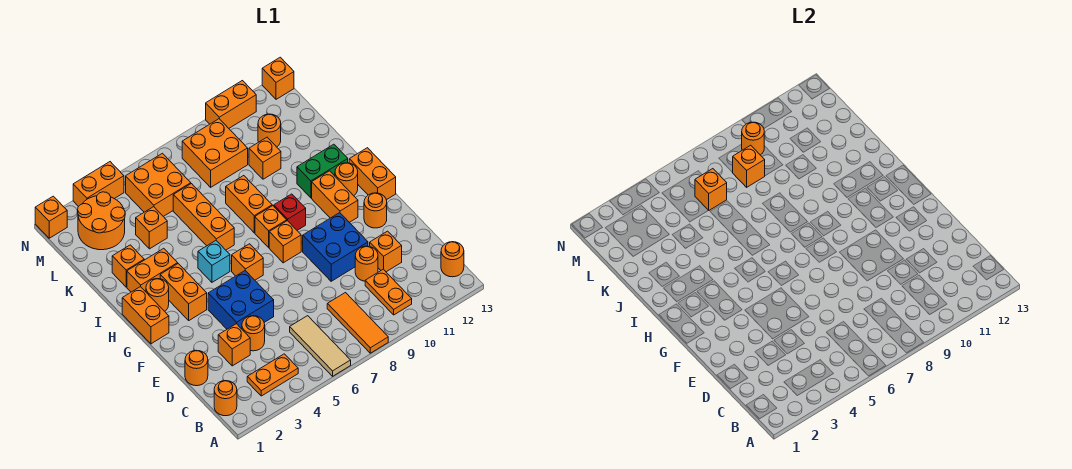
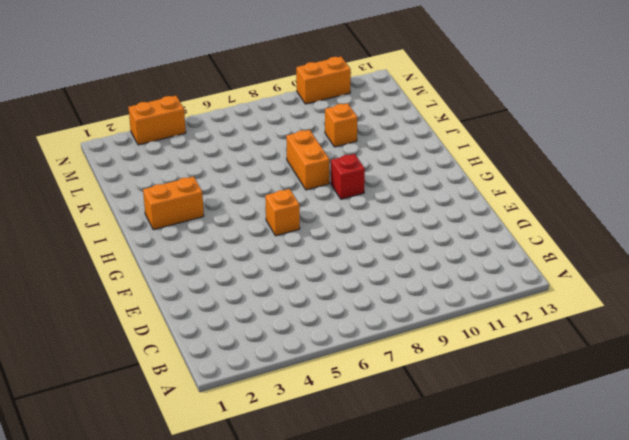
none -> tan 1x3 tile [290,316,351,376]
none -> orange 1x3 tile [327,293,388,353]
none -> orange 1x1 round brick [214,381,237,416]
none -> orange 1x2 plate [247,354,298,396]

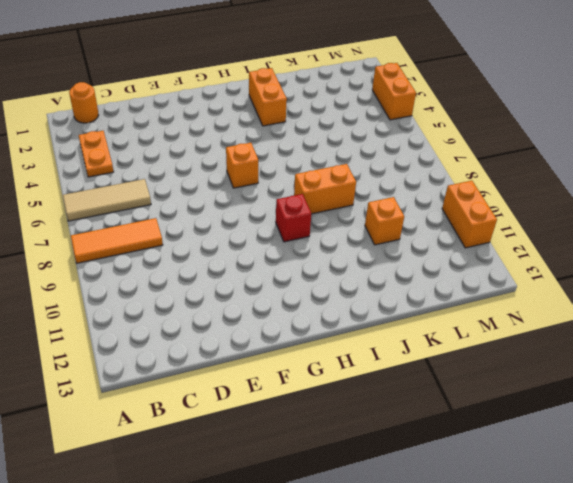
none -> orange 1x2 plate [365,269,412,315]
none -> orange 1x1 round brick [441,242,464,277]
none -> orange 1x1 round brick [185,350,208,386]
none -> orange 1x1 brick [218,324,250,366]

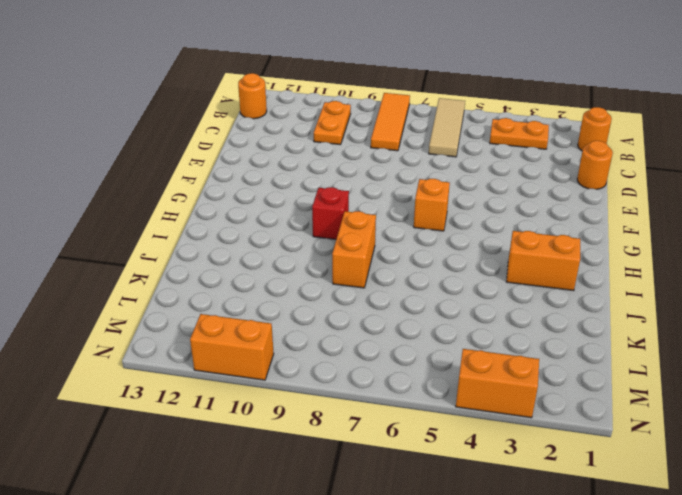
none -> orange 1x1 brick [218,324,250,366]
none -> orange 1x1 round brick [242,316,265,351]
none -> orange 1x1 round brick [355,246,378,281]
none -> orange 1x1 brick [370,231,402,272]

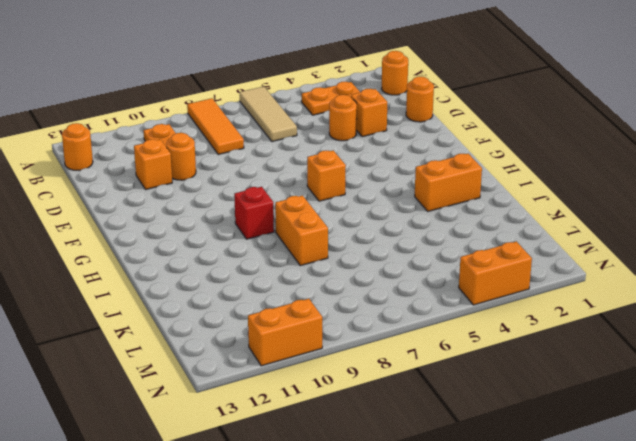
none -> blue 2x2 brick [208,271,274,329]
none -> blue 2x2 brick [303,213,368,281]
none -> orange 1x1 round brick [364,193,387,228]
none -> orange 1x2 brick [122,287,169,344]

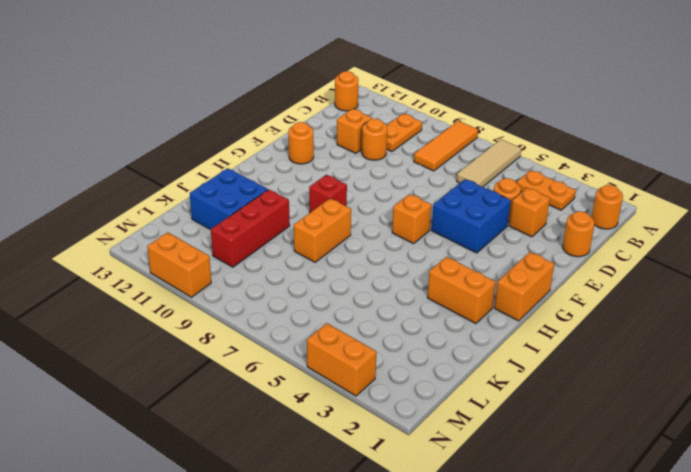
red 1x3 brick [211,190,290,267] -> orange 1x1 brick [249,138,281,179]
blue 2x2 brick [190,168,268,230] -> blue 2x2 brick moved to [303,213,368,281]
none -> orange 1x2 brick [160,264,207,320]
none -> orange 1x1 brick [269,221,301,263]
none -> orange 1x2 brick [312,171,358,222]
none -> orange 1x2 brick [349,148,396,200]

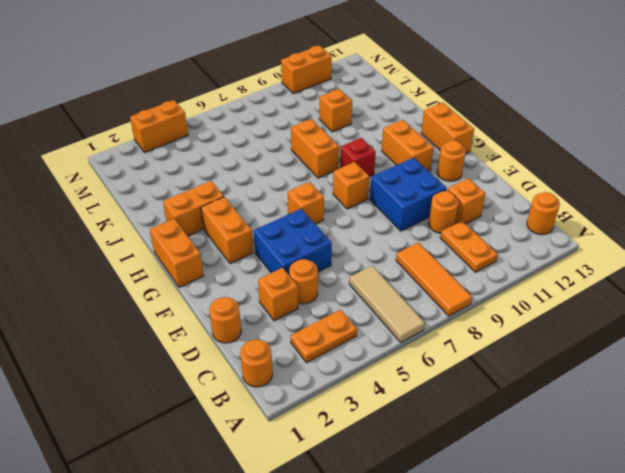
none -> orange 1x1 round brick [146,279,169,311]
none -> cyan 1x1 brick [198,241,230,282]
none -> orange 1x1 brick [255,206,287,248]
none -> orange 1x1 round brick [335,163,358,196]

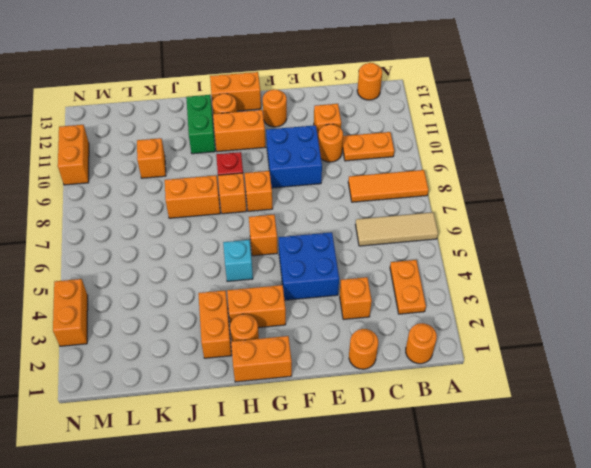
none -> orange 1x1 round brick [242,316,265,351]
none -> orange 1x3 brick [173,184,234,250]
none -> orange 1x1 brick [112,245,144,287]
none -> orange 1x1 brick [136,207,167,249]

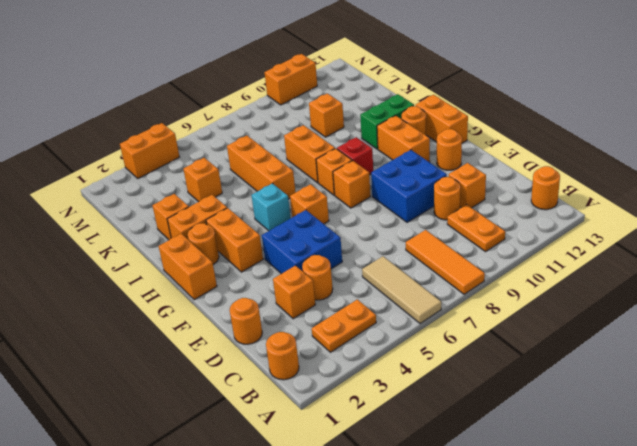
none -> orange 2x2 round brick [78,192,125,250]
none -> orange 2x2 brick [126,153,191,217]
none -> orange 2x2 brick [182,119,248,187]
none -> orange 1x1 round brick [258,114,281,147]

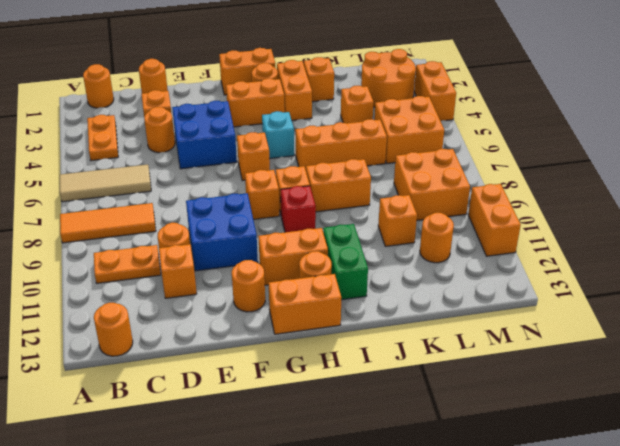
none -> orange 1x1 brick [35,196,67,238]
none -> orange 1x1 brick [262,57,294,99]
none -> orange 1x1 brick [695,169,727,210]
none -> orange 1x1 brick [732,145,765,187]

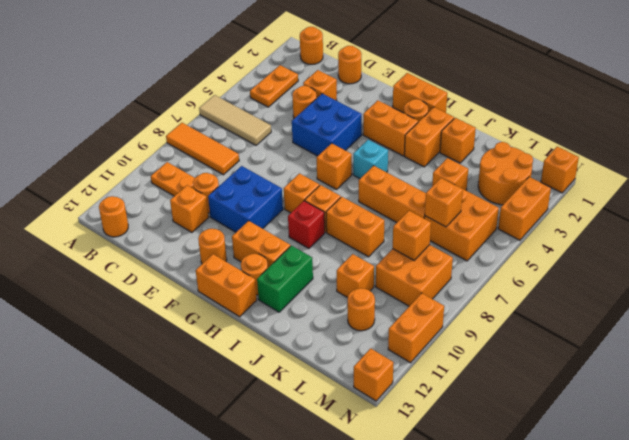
none -> orange 1x1 round brick [742,122,764,155]

